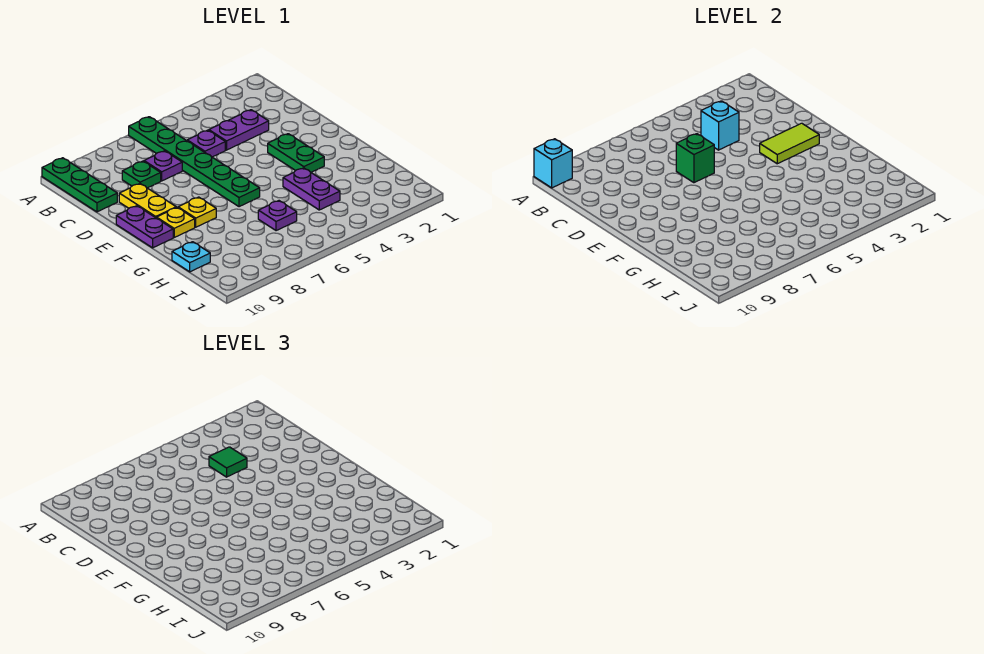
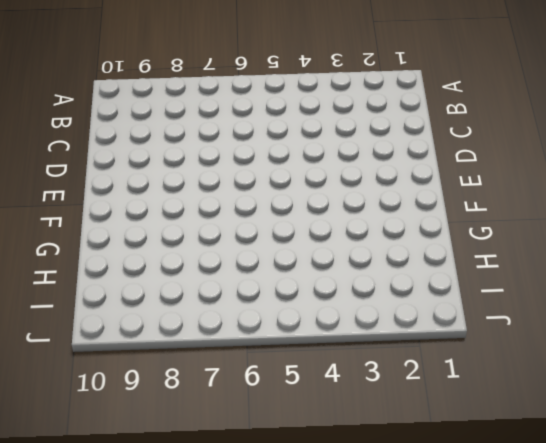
none -> green 1x6 plate [129,117,260,207]
none -> green 1x3 plate [42,158,117,212]
none -> purple 1x2 plate [209,110,269,150]

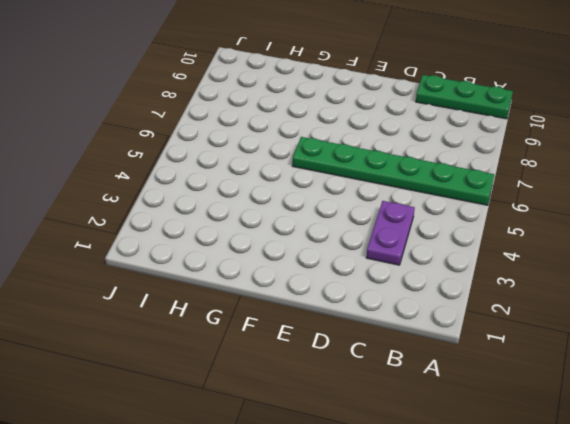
none -> purple 1x1 plate [187,130,225,157]
none -> purple 1x1 plate [144,151,182,181]
none -> green 1x1 plate [122,161,161,188]

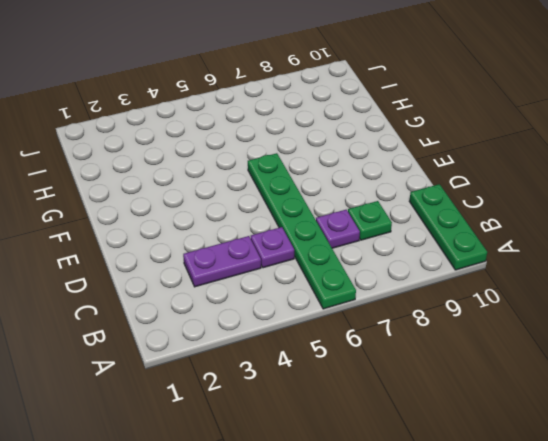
none -> yellow 1x2 plate [119,184,176,218]
none -> green 1x2 plate [268,134,324,172]
none -> purple 1x2 plate [116,206,173,248]

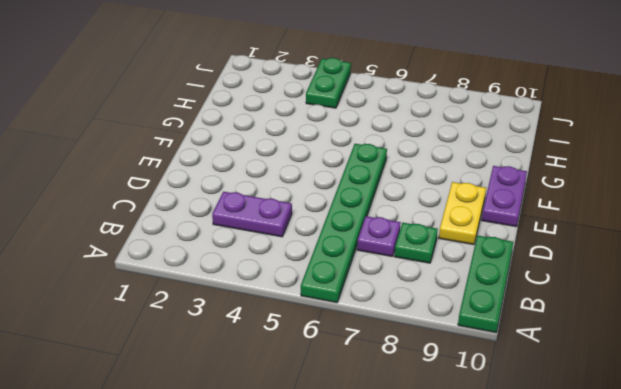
green 1x2 plate [306,58,351,108] -> green 1x2 plate moved to [268,134,324,172]
none -> purple 1x1 plate [187,130,225,157]
none -> yellow 1x1 plate [178,197,216,227]
none -> yellow 1x1 plate [157,207,195,237]

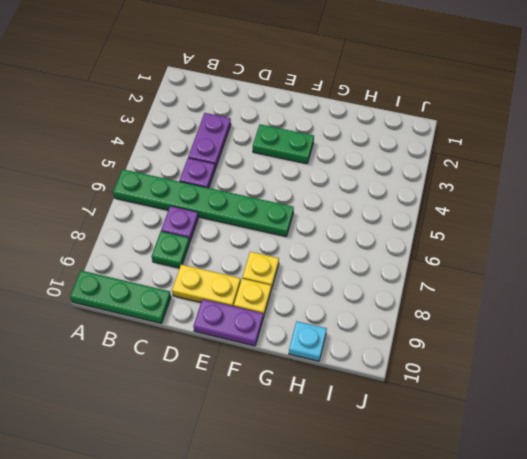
none -> purple 1x2 plate [283,168,340,210]
none -> purple 1x1 plate [258,201,297,231]
none -> cyan 1x1 brick [534,139,572,188]

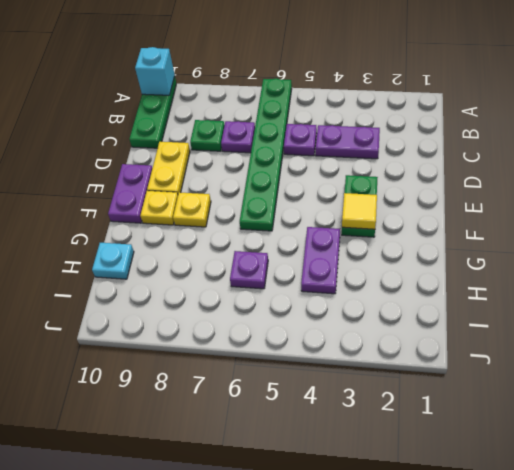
yellow 1x1 tile [342,193,377,229] -> none
none -> cyan 1x1 brick [701,101,739,150]
none -> green 1x1 brick [676,134,714,183]
none -> lime 1x2 tile [760,123,819,164]

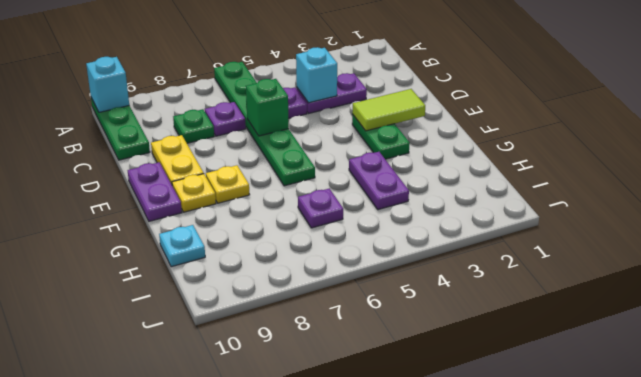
none -> green 1x1 tile [209,447,247,477]

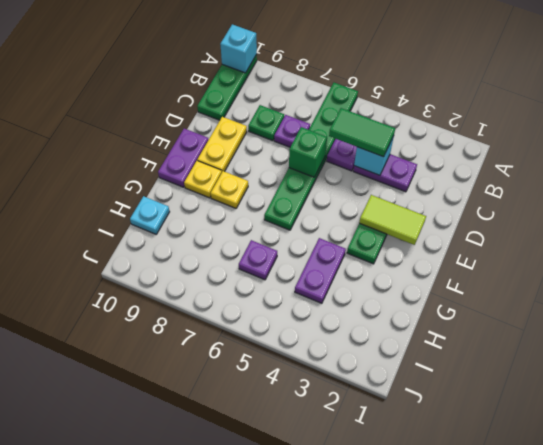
green 1x2 tile [329,108,395,157] -> green 1x1 tile [209,447,247,477]

